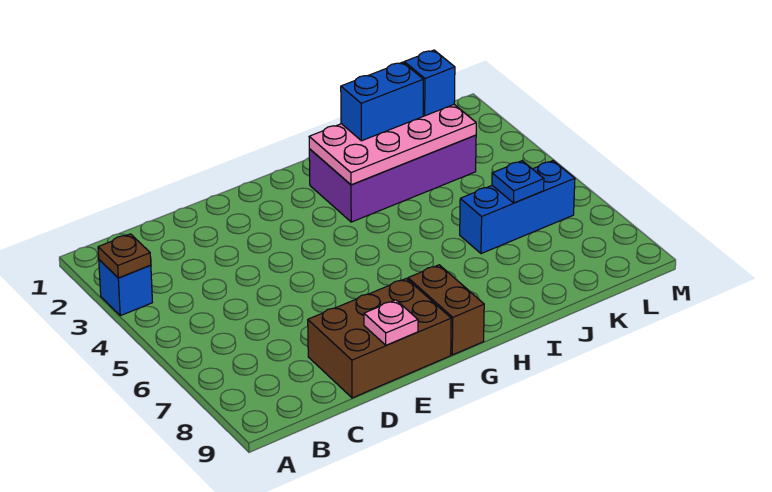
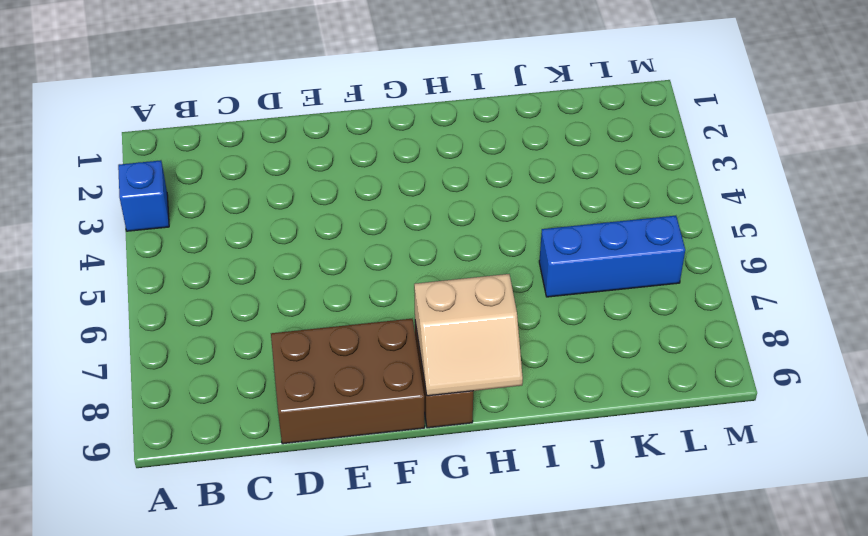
tan 2x2 slope [414,274,523,396] -> none
none -> purple 2x4 brick [309,135,476,222]
none -> brown 1x1 plate [98,234,151,278]

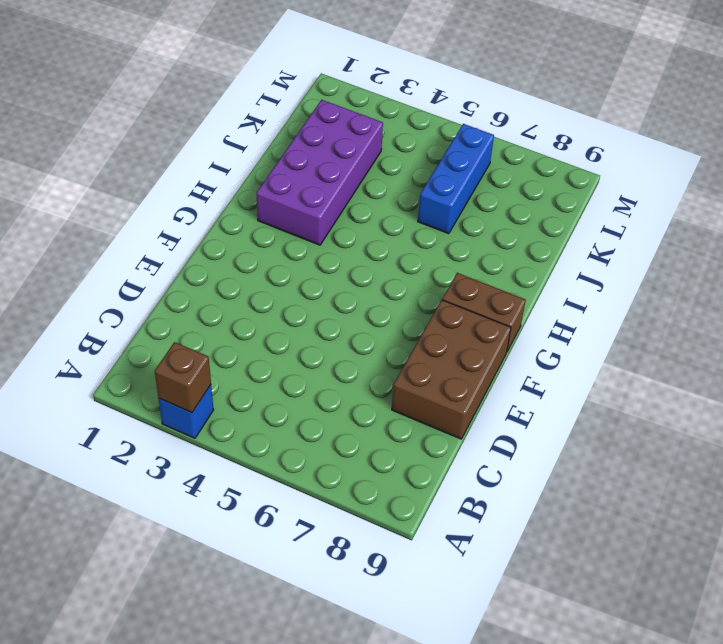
brown 1x1 brick [155,342,211,413] -> brown 1x1 plate [98,234,151,278]
none -> pink 1x1 plate [364,300,418,345]
none -> pink 2x4 plate [309,105,476,185]

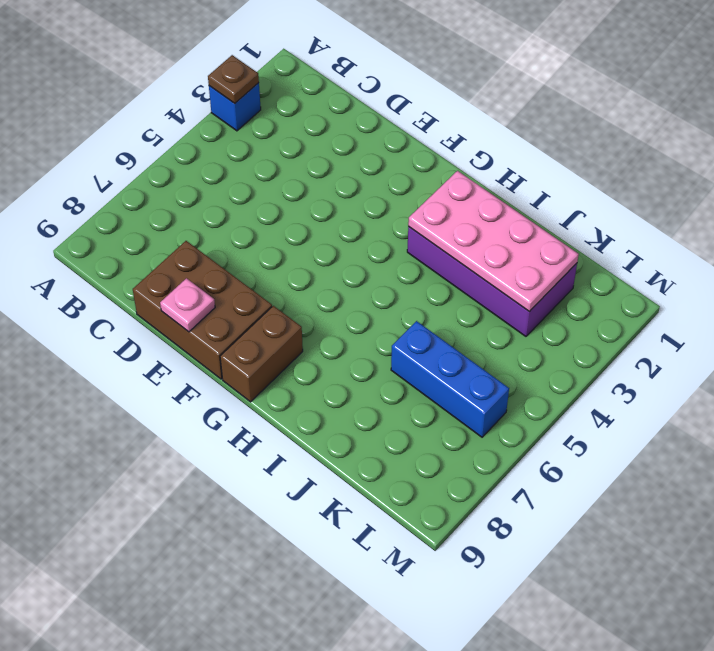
none -> blue 1x1 plate [492,161,544,203]
none -> blue 1x2 brick [341,62,423,141]

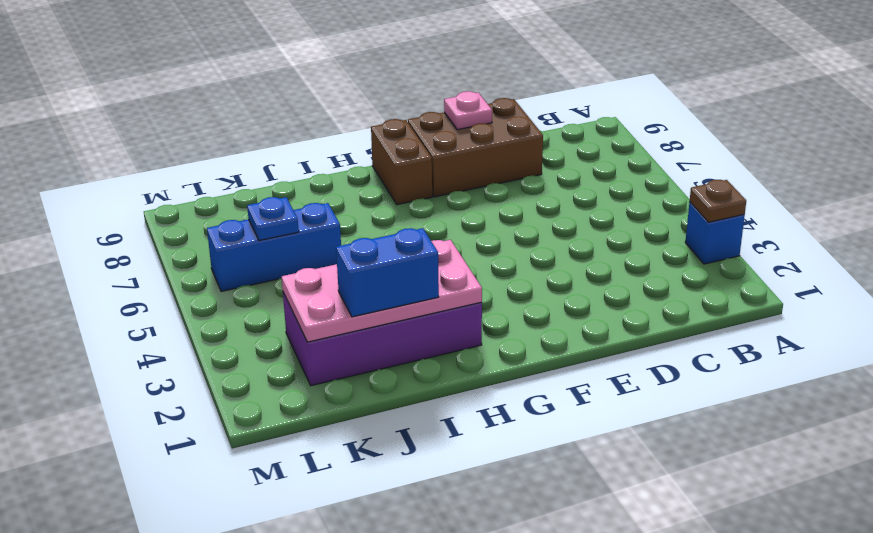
none -> blue 1x1 brick [404,50,455,116]

